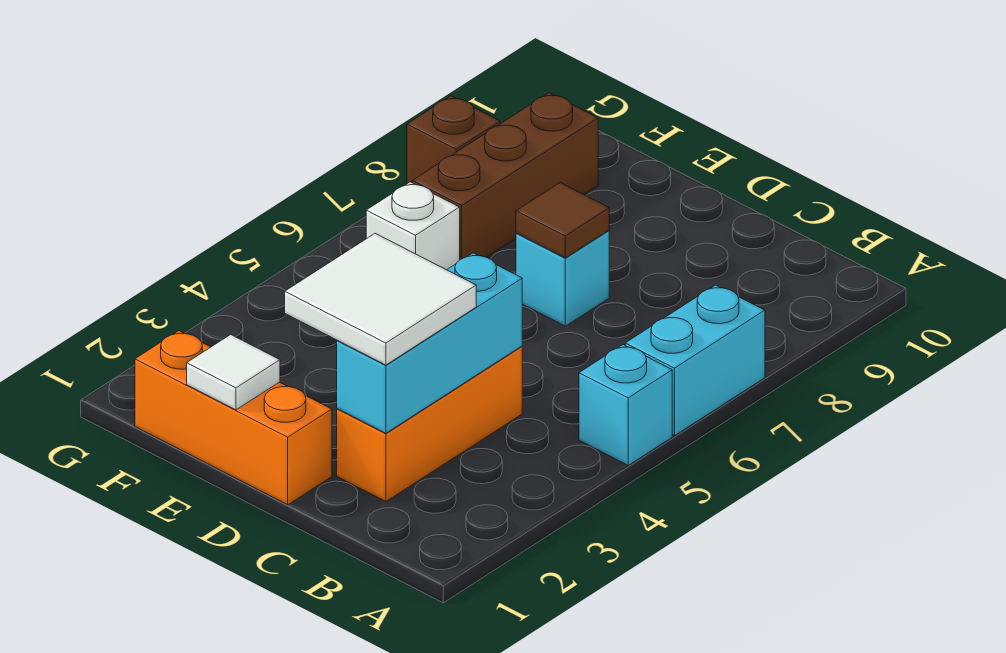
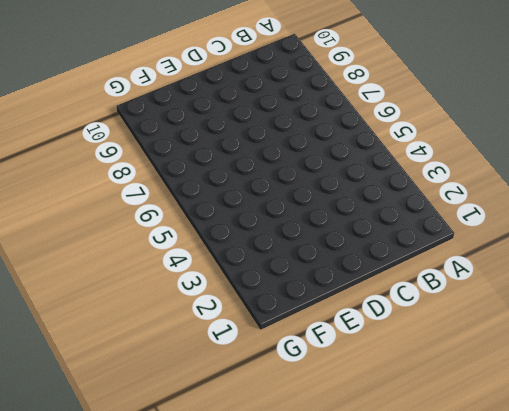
none -> cyan 1x1 brick [579,345,672,465]
none -> cyan 1x2 brick [625,285,765,436]
none -> orange 1x3 brick [337,346,522,502]

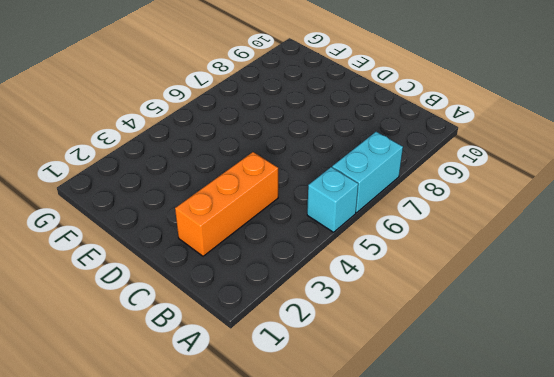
none -> orange 1x3 brick [135,331,332,505]
none -> cyan 1x1 brick [516,230,609,326]
none -> white 1x1 brick [366,182,460,270]

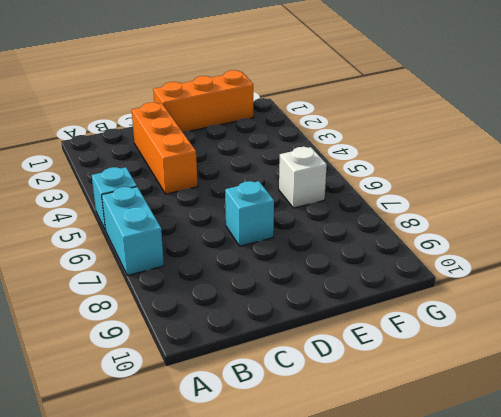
none -> brown 1x3 brick [412,93,598,259]
none -> brown 1x1 brick [407,96,500,184]
none -> cyan 1x3 brick [337,253,522,433]

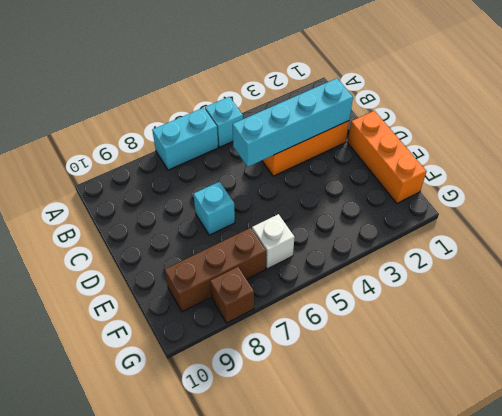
cyan 1x4 brick [233,78,353,167] -> cyan 1x3 brick [337,253,522,433]
none -> brown 1x1 tile [516,183,609,258]
none -> white 1x1 tile [187,335,280,410]
none -> white 2x2 tile [285,233,476,365]

